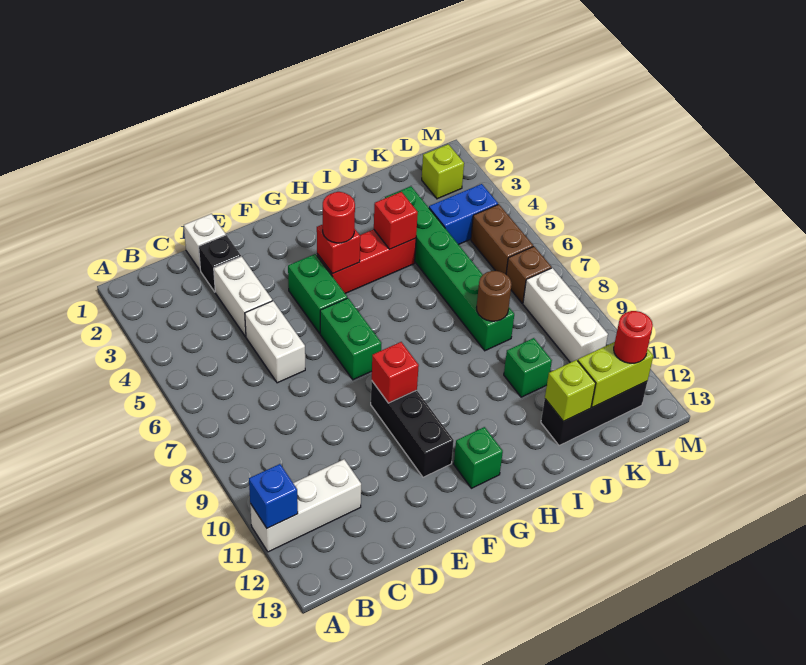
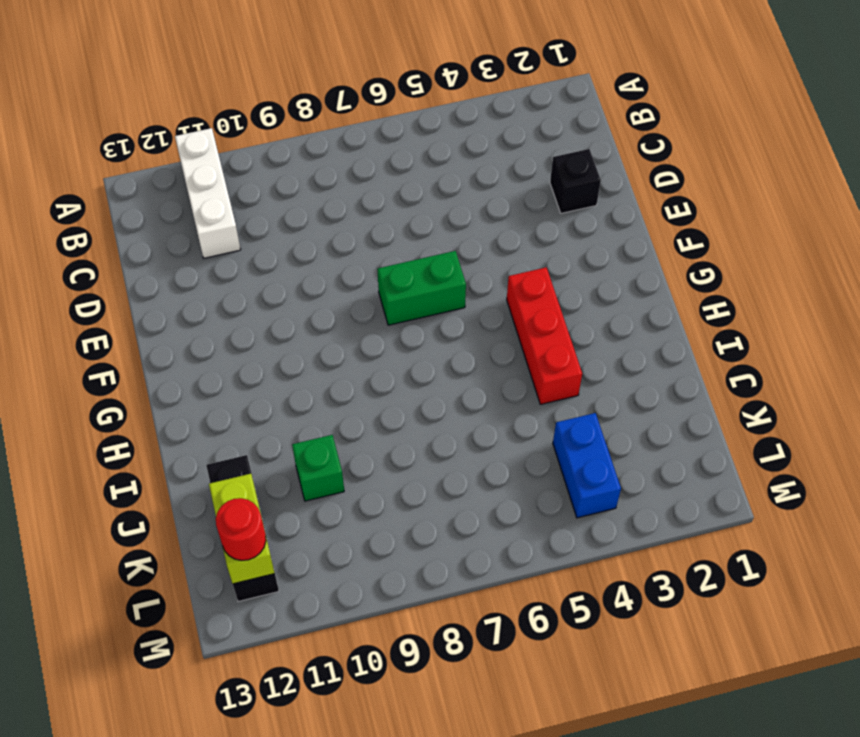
none -> white 1x1 brick [184,214,226,270]
none -> white 1x2 brick [214,256,272,337]
none -> white 1x2 brick [245,301,305,383]

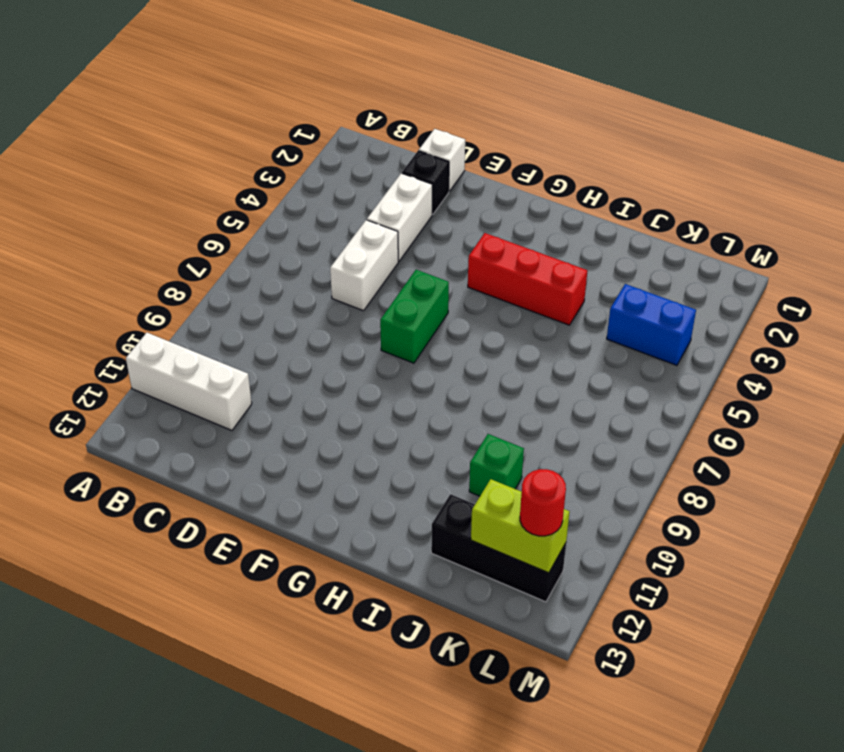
none -> green 1x2 brick [288,254,347,334]
none -> black 1x3 brick [371,381,454,477]
none -> green 1x1 brick [454,427,503,488]

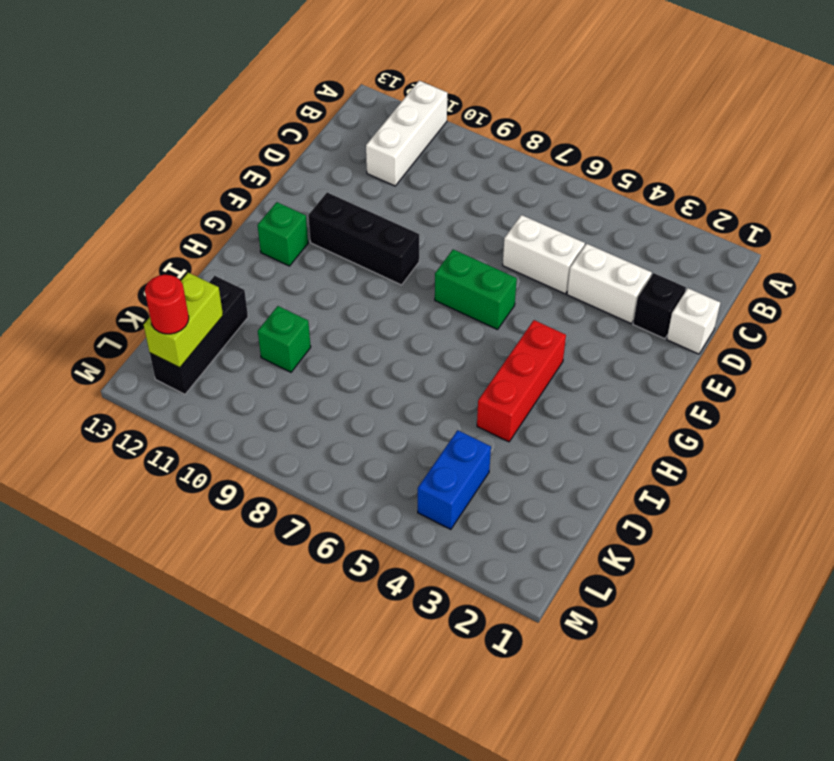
none -> green 1x2 brick [288,254,347,334]
none -> green 1x6 brick [385,186,514,351]
none -> lime 1x1 brick [422,144,464,199]

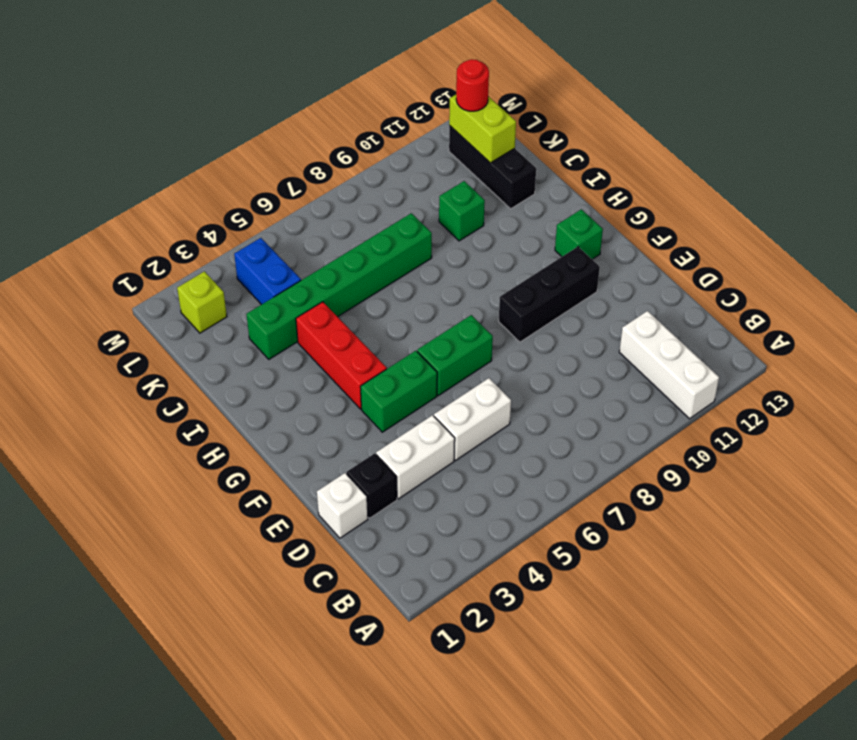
none -> brown 1x2 brick [471,204,533,274]
none -> brown 1x1 brick [506,246,551,303]
none -> white 1x3 brick [523,268,608,363]

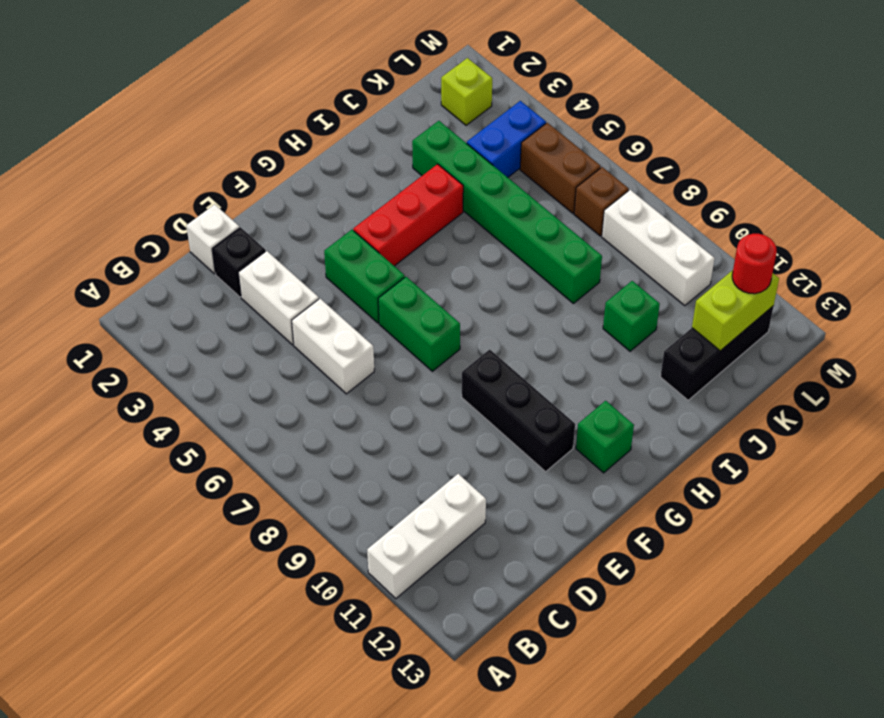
none -> blue 1x1 brick [249,464,298,528]
none -> red 1x1 brick [372,342,419,403]
none -> red 1x1 brick [317,224,360,274]

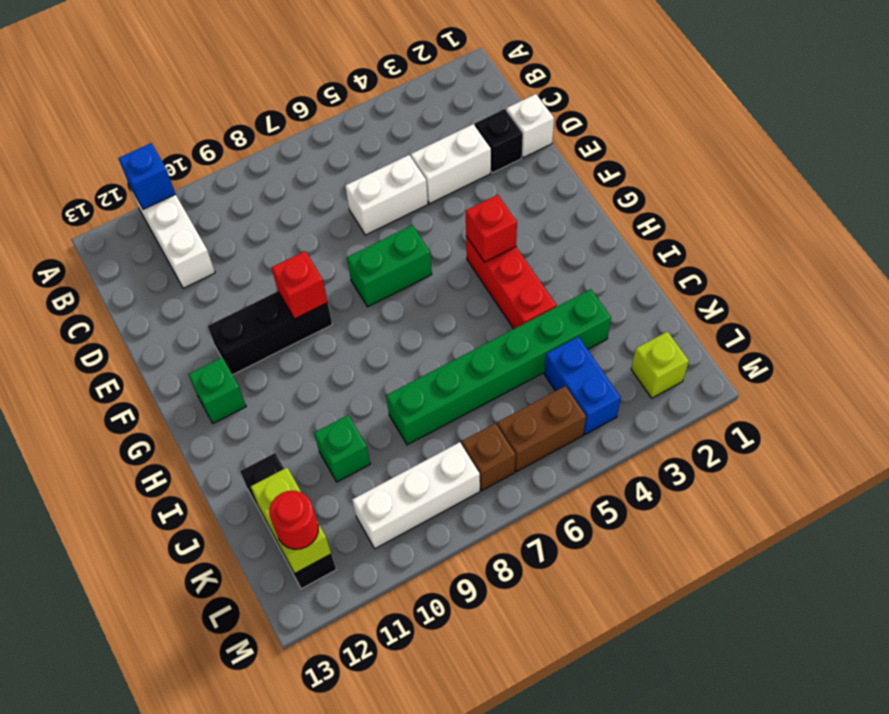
none -> green 1x2 brick [288,254,347,334]
none -> red 1x1 brick [374,192,418,249]
none -> brown 1x1 round brick [477,271,512,321]

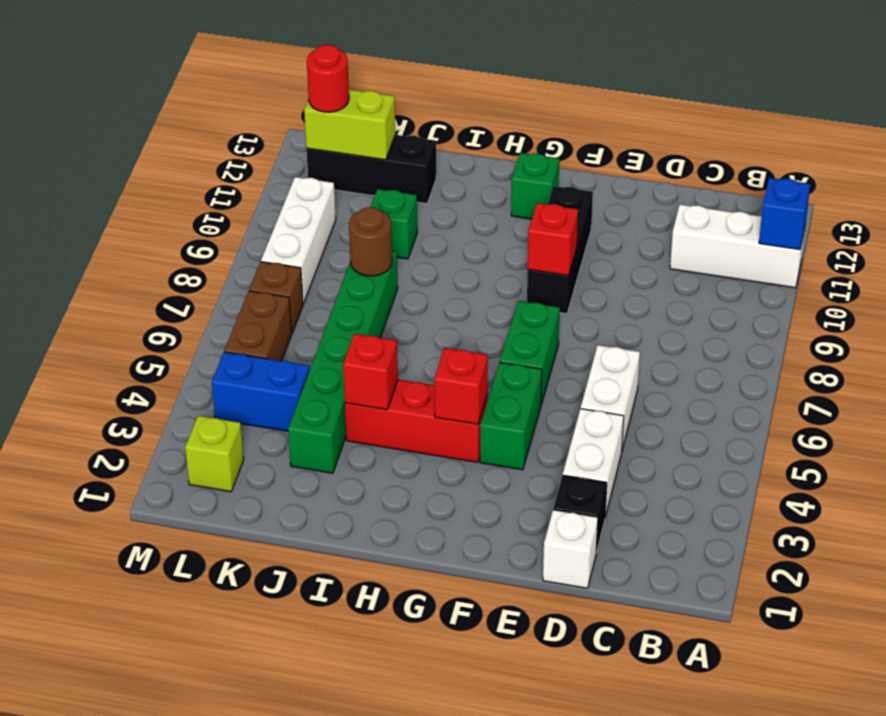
none -> lime 1x1 brick [545,360,596,421]
none -> red 1x1 round brick [323,192,355,243]

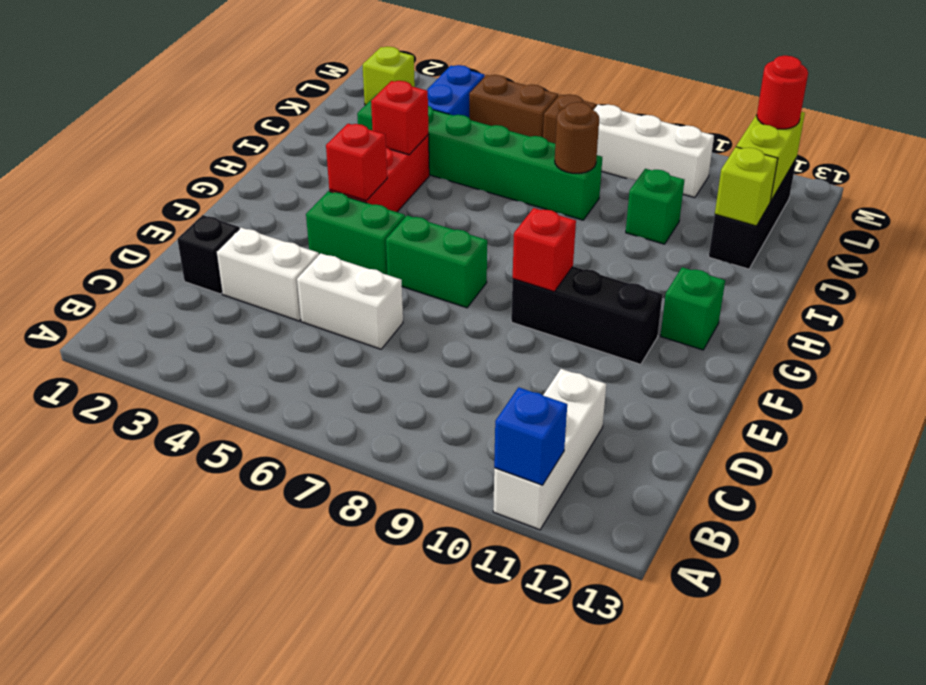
none -> white 1x1 brick [184,214,226,270]
none -> red 1x1 round brick [323,192,355,243]

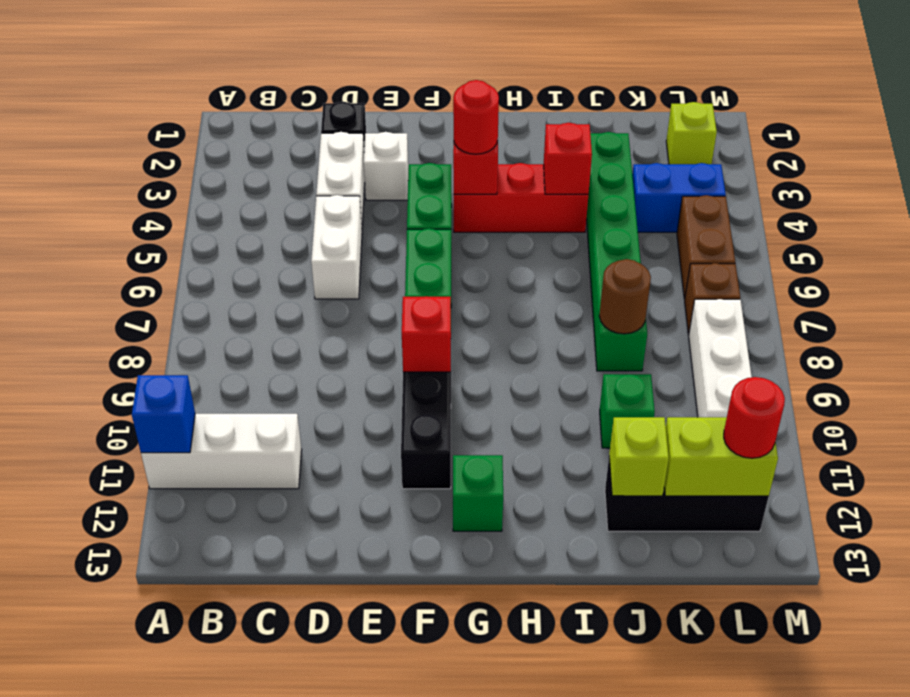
white 1x1 brick [364,132,408,200] -> white 1x1 brick moved to [184,214,226,270]

